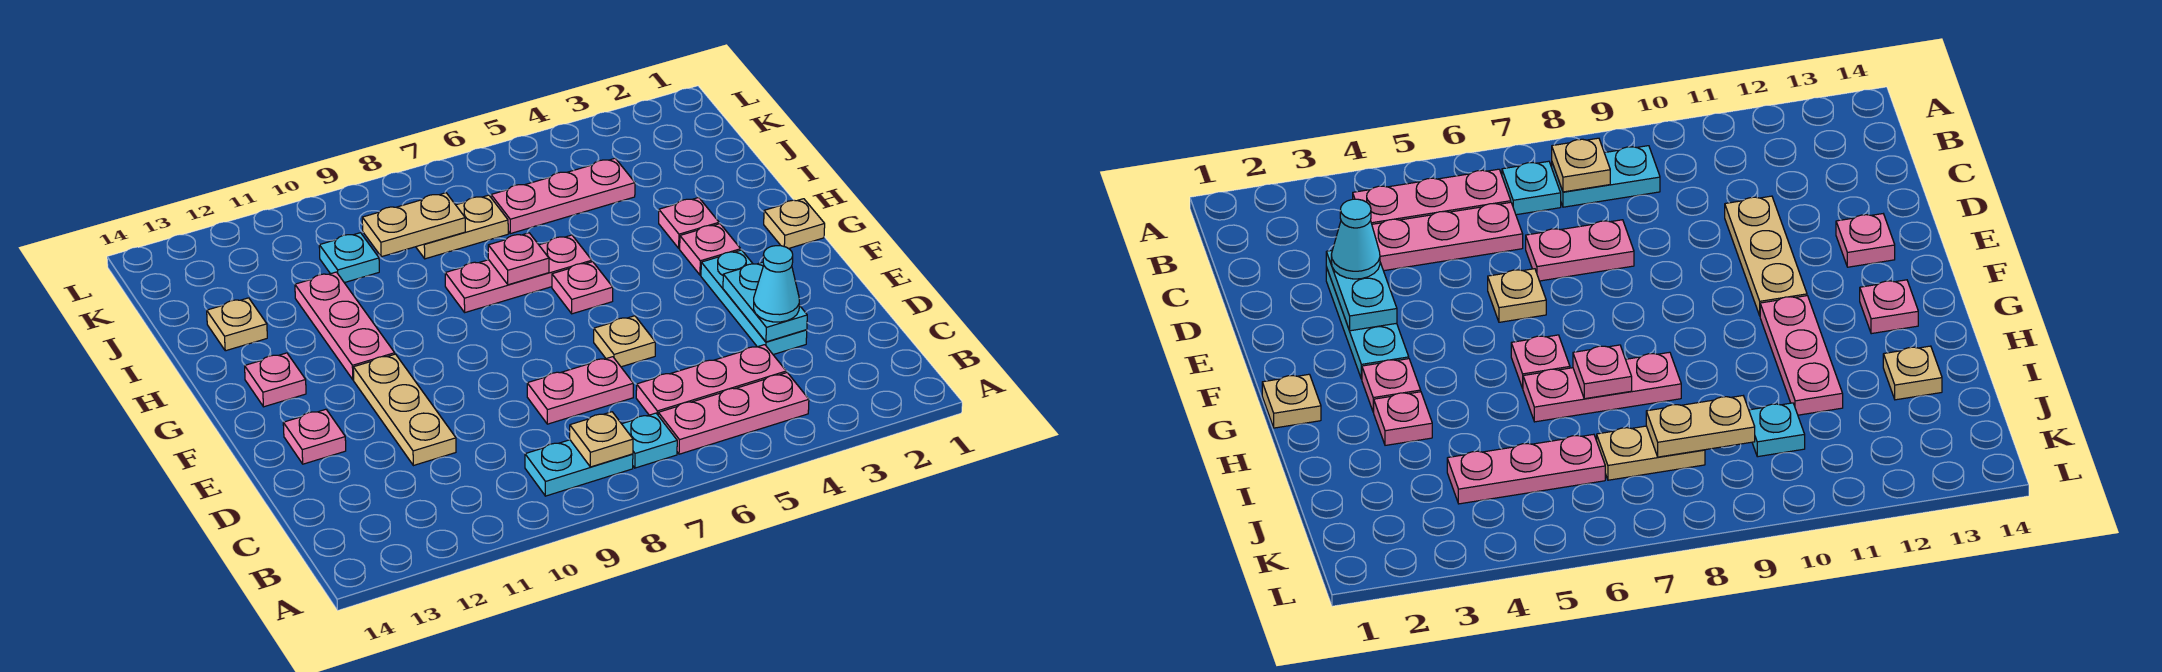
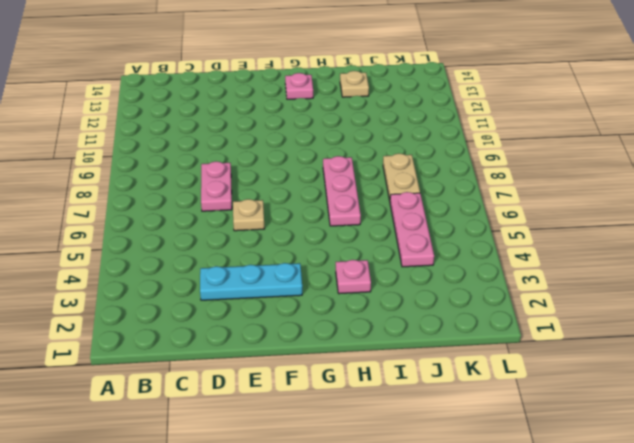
none -> pink 1x3 plate [658,373,809,454]
none -> cyan 1x1 plate [622,413,677,468]
none -> cyan 1x2 plate [525,440,633,496]

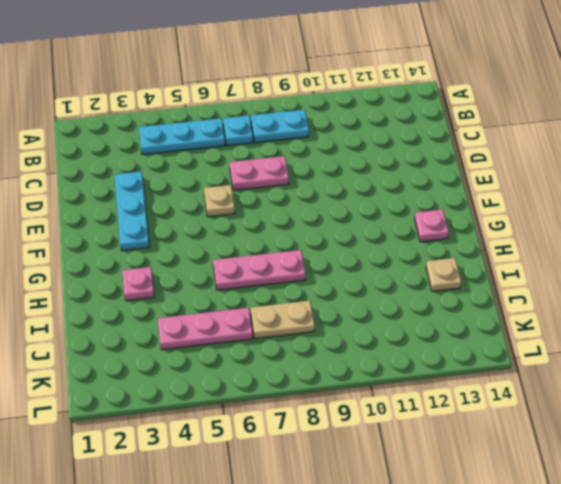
cyan 1x3 plate [139,118,225,155] -> pink 1x3 plate [658,373,809,454]
none -> pink 1x3 plate [636,345,786,415]
none -> tan 1x3 plate [353,354,456,466]
none -> pink 1x1 plate [283,409,346,464]

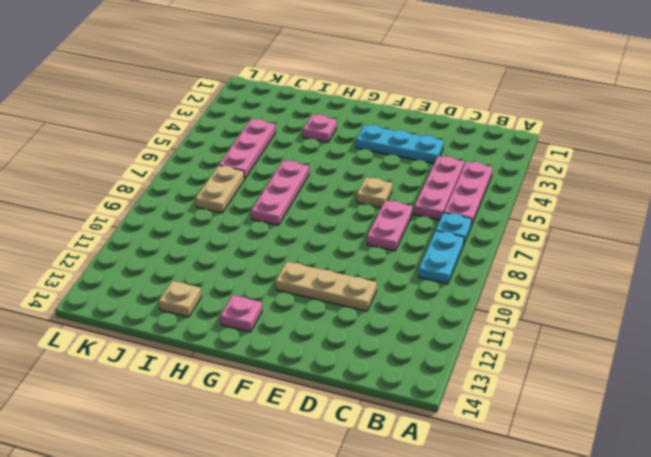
none -> pink 1x1 plate [283,409,346,464]
none -> tan 1x1 plate [764,199,825,249]
none -> pink 1x1 plate [680,224,741,275]

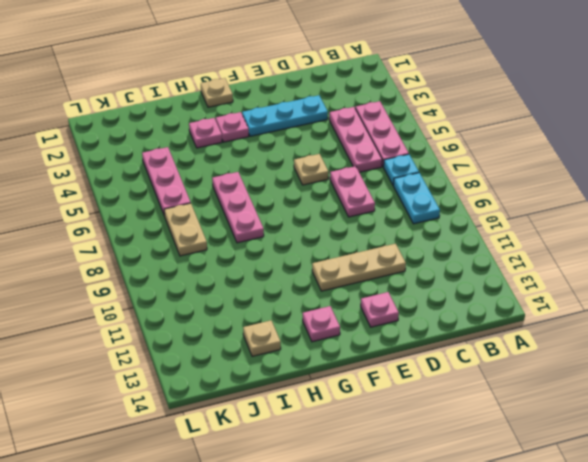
none -> pink 1x1 plate [552,262,613,314]
none -> pink 1x3 plate [295,272,395,380]
none -> cyan 1x1 plate [319,233,379,283]

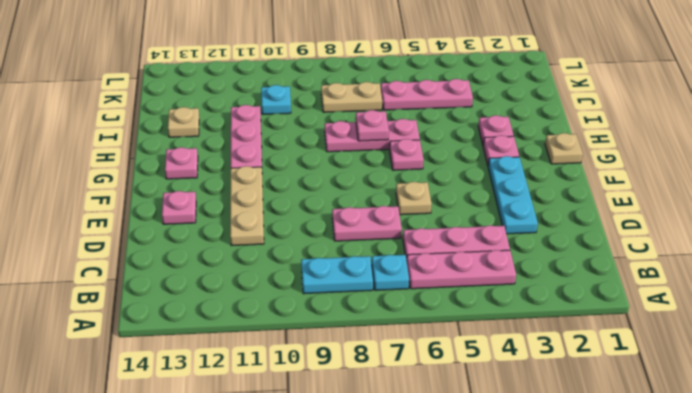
none -> tan 1x1 plate [570,412,633,467]
none -> cyan 1x2 plate [723,262,807,342]
none -> tan 1x2 plate [362,193,465,257]

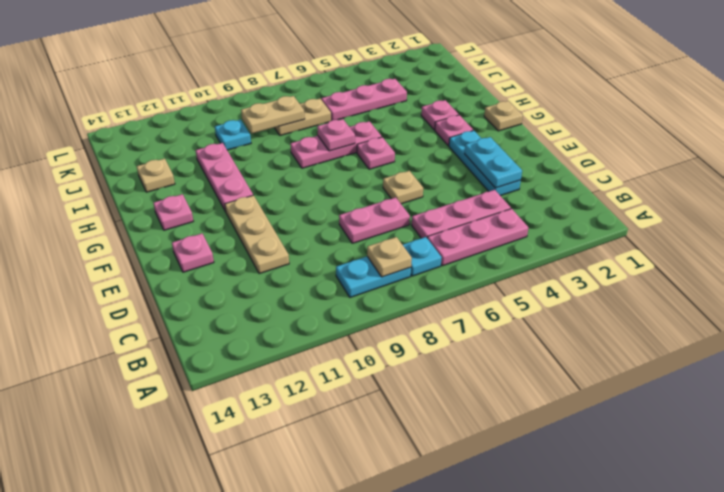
none -> cyan 1x1 cone [754,246,799,322]

